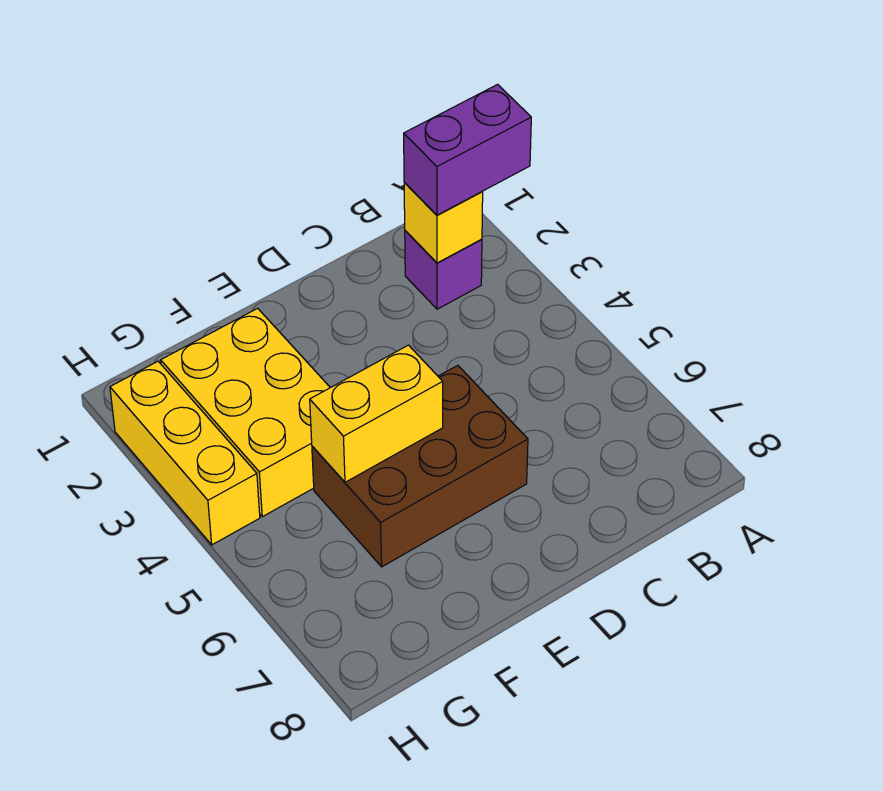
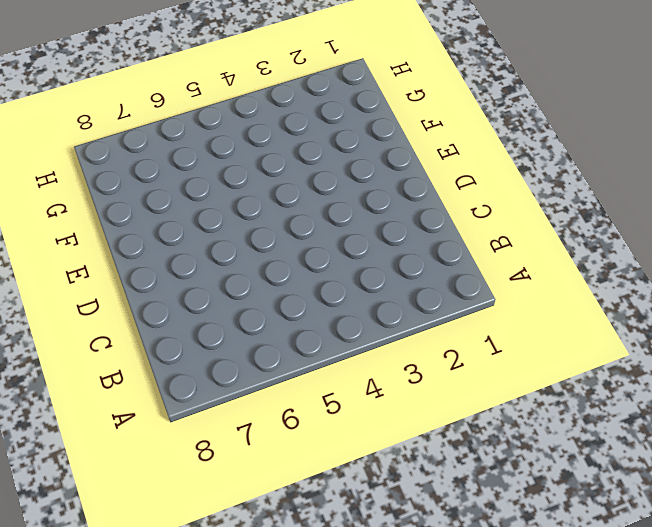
none -> purple 1x1 brick [405,231,482,309]
none -> brown 2x3 brick [312,365,528,567]

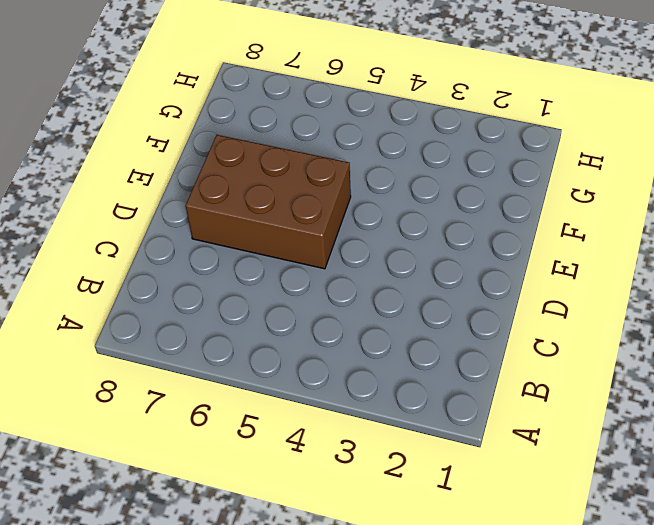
brown 2x3 brick [186,135,351,269] -> brown 2x3 brick turned to [312,365,528,567]
none -> purple 1x1 brick [405,231,482,309]
none -> yellow 2x3 brick [161,308,330,517]

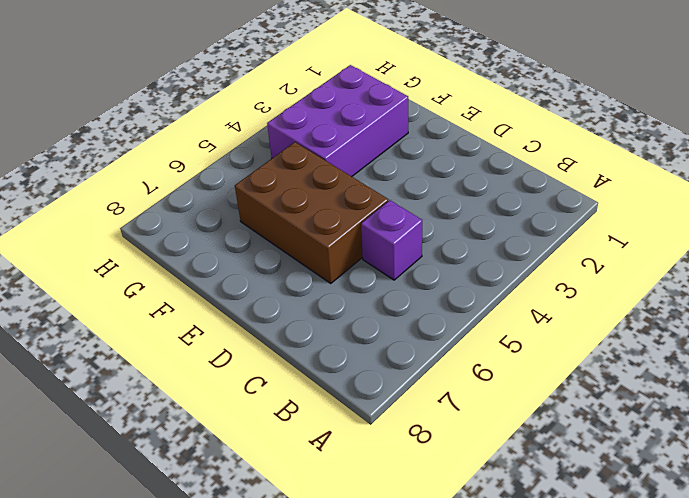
purple 1x1 brick [361,200,422,280] -> purple 1x1 brick moved to [405,231,482,309]
purple 2x3 brick [267,65,408,177] -> yellow 2x3 brick [161,308,330,517]
none -> yellow 1x3 brick [110,361,260,545]
none -> yellow 1x1 brick [404,183,483,263]

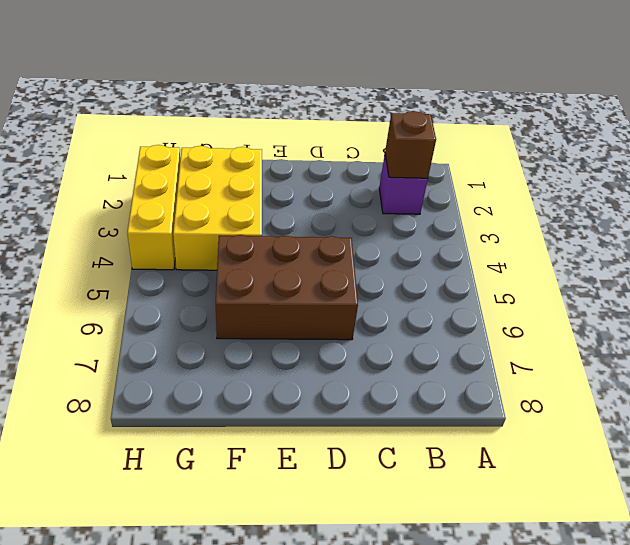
brown 1x1 brick [385,111,436,178] -> yellow 1x1 brick [404,183,483,263]
none -> yellow 1x2 brick [310,345,443,482]
none -> purple 1x2 brick [404,85,531,215]

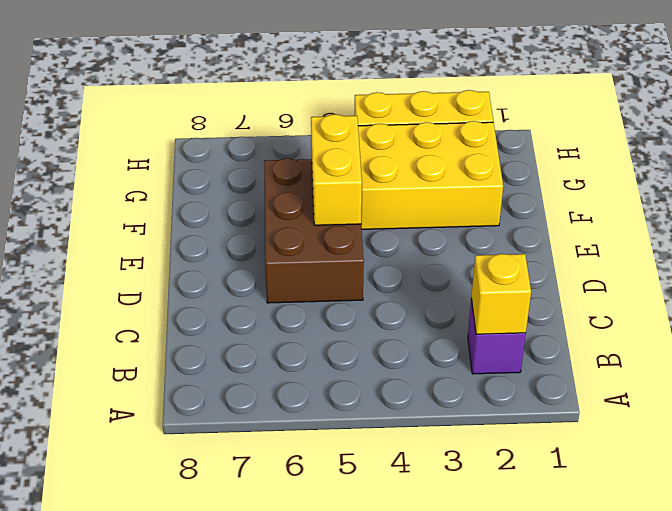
none -> purple 1x2 brick [404,85,531,215]

